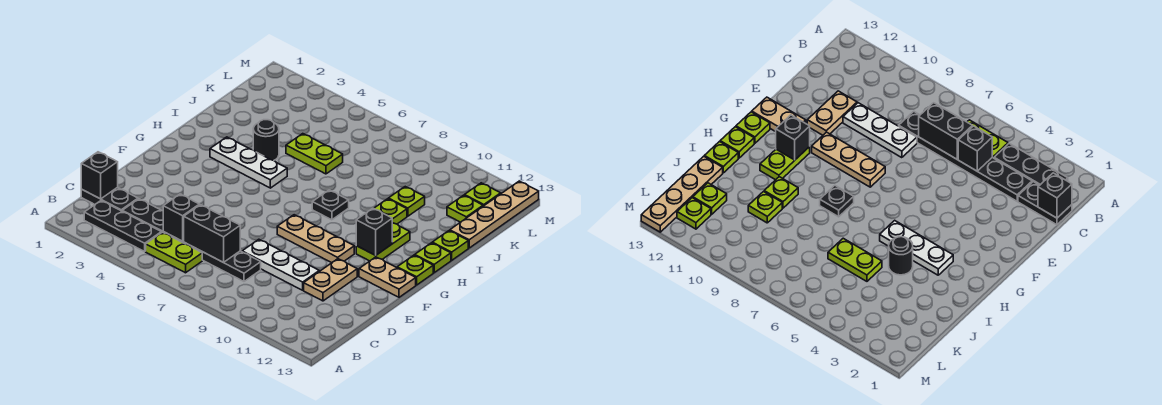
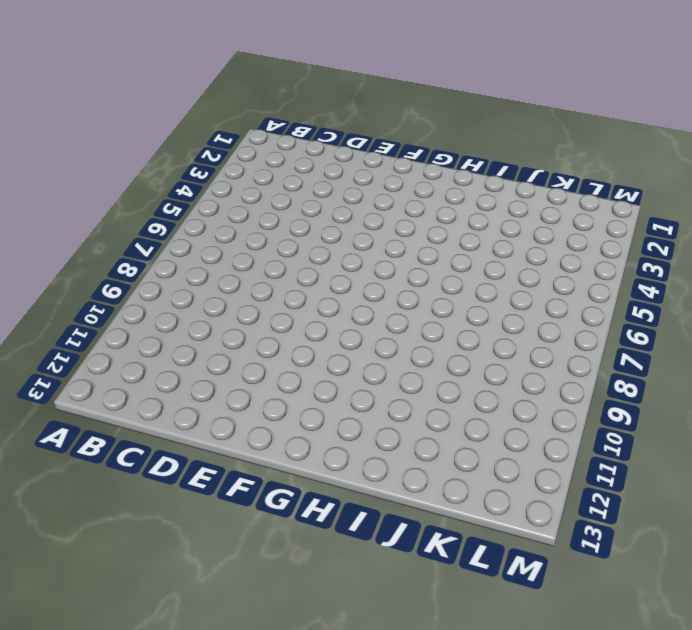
none -> black 1x3 plate [84,201,161,251]
none -> lime 1x2 plate [146,232,202,273]
none -> black 1x2 plate [81,188,138,211]

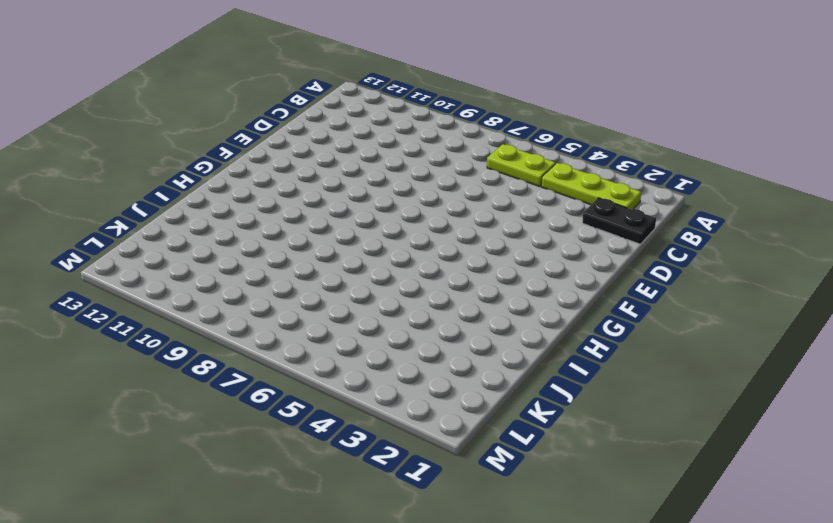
lime 1x3 plate [541,163,641,209] -> black 1x3 plate [84,201,161,251]
none -> black 1x6 plate [122,199,261,281]
none -> white 1x3 plate [242,239,319,290]
none -> tan 1x2 plate [304,259,357,301]

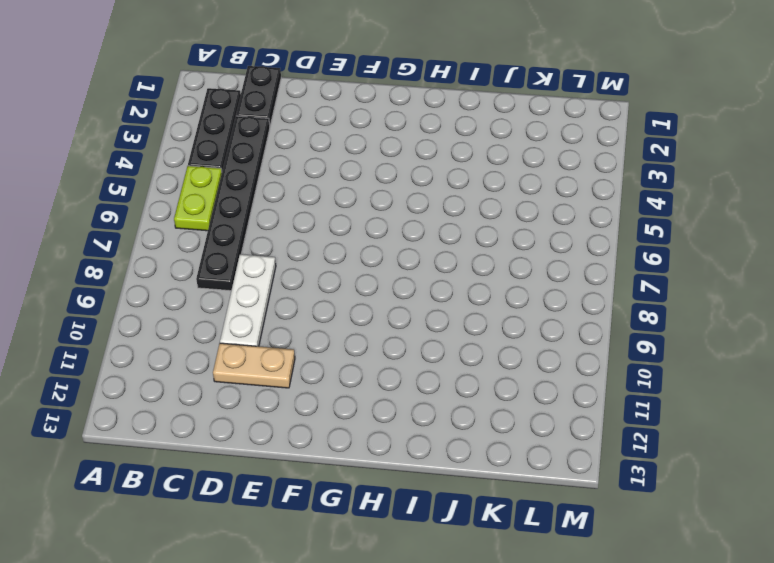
none -> tan 1x3 plate [277,215,354,263]
none -> tan 1x2 plate [359,257,416,297]
none -> lime 1x2 plate [356,223,410,261]

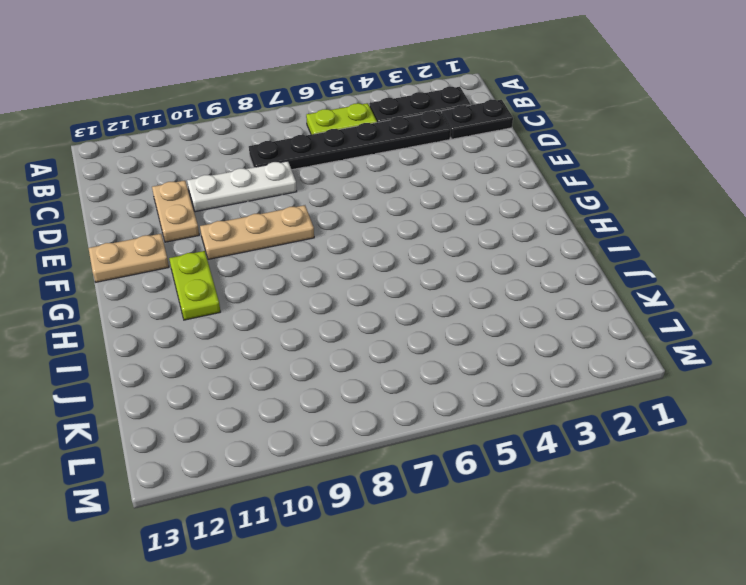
none -> lime 1x1 plate [397,255,433,285]
none -> white 1x3 plate [210,137,287,188]
none -> black 1x1 plate [312,190,349,220]

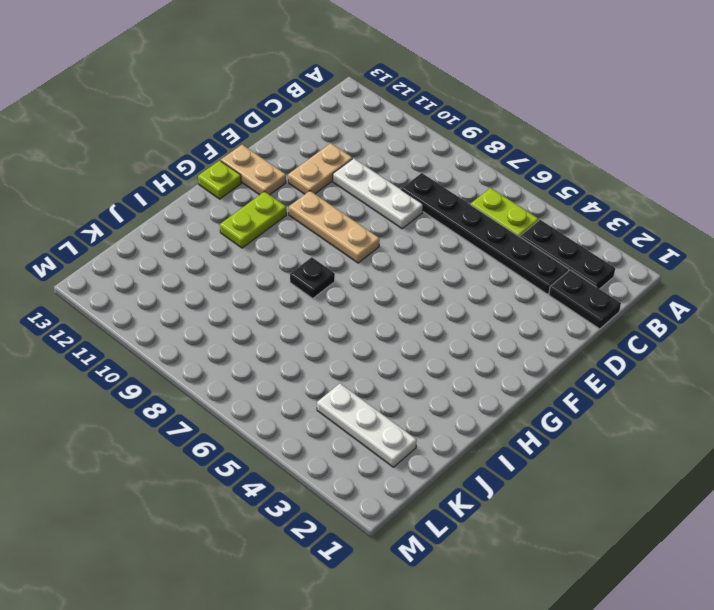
white 1x3 plate [317,384,417,467] -> white 1x3 plate moved to [210,137,287,188]
none -> lime 1x1 plate [415,243,451,273]
none -> black 1x1 round brick [253,120,279,160]
none -> lime 1x1 plate [374,199,407,224]

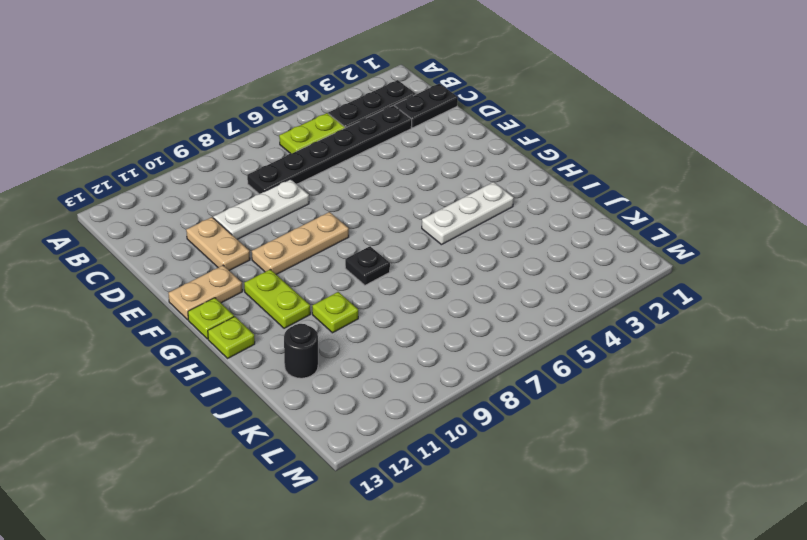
black 1x1 round brick [284,324,318,378] -> black 1x1 round brick moved to [253,120,279,160]
none -> lime 1x1 plate [432,231,468,260]
none -> lime 1x2 plate [286,134,343,174]
none -> lime 1x1 plate [388,187,425,216]

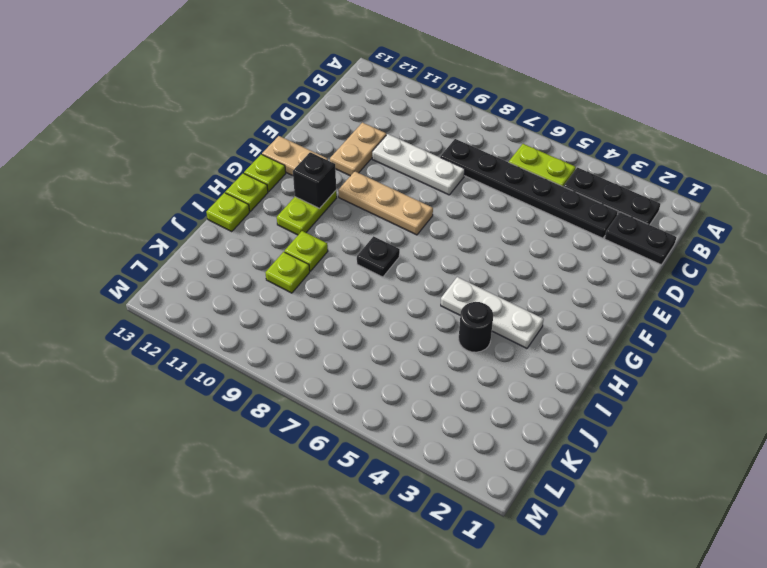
none -> lime 1x2 plate [286,134,343,174]
none -> tan 1x4 plate [450,181,539,248]
none -> lime 1x1 plate [447,195,483,222]

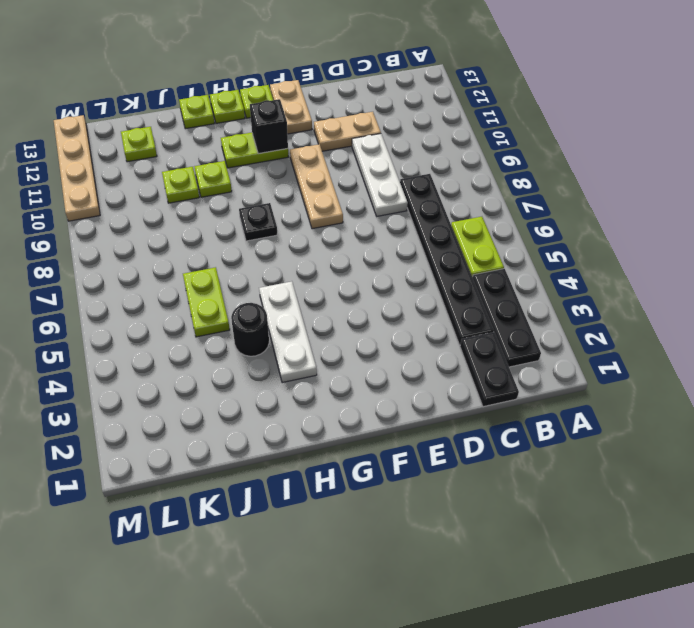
tan 1x4 plate [54,115,100,221] -> tan 1x4 plate turned to [450,181,539,248]
none -> lime 1x1 plate [464,183,501,206]
none -> black 1x1 brick [81,152,118,199]
none -> black 1x1 brick [163,194,199,241]

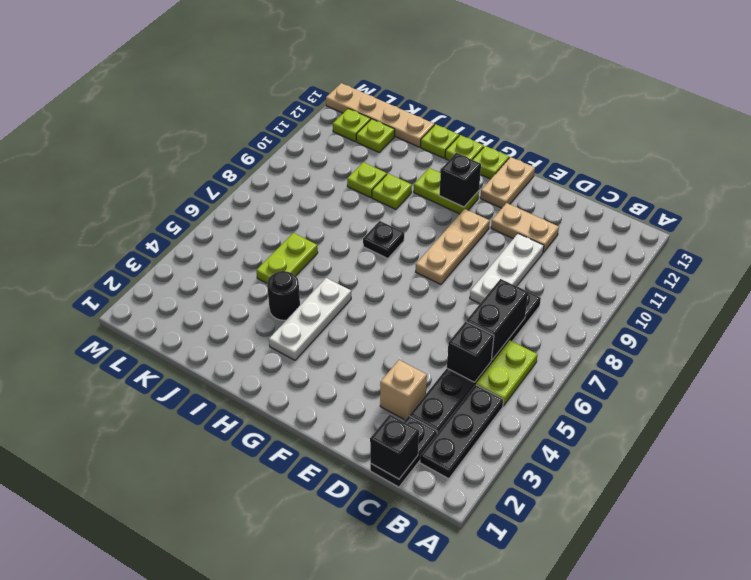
tan 1x1 brick [380,360,427,420] -> none

